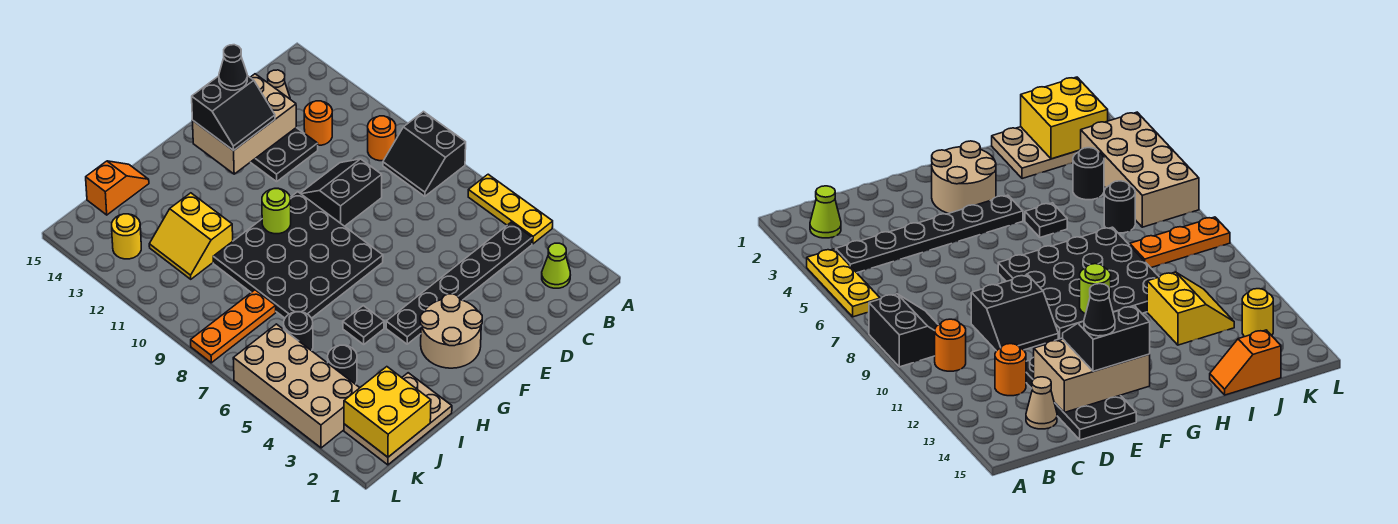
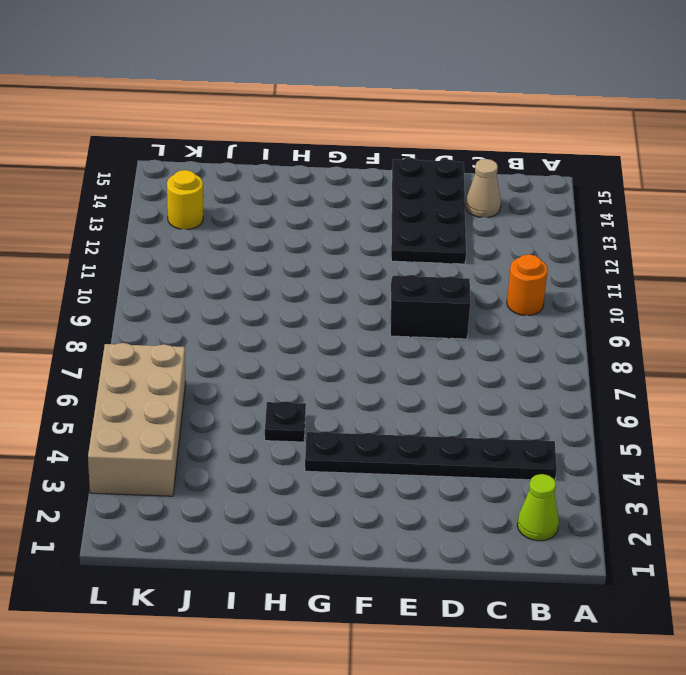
none -> yellow 1x3 plate [468,174,553,244]
none -> black 2x2 slope [383,112,466,196]
none -> orange 1x1 round brick [304,101,332,145]

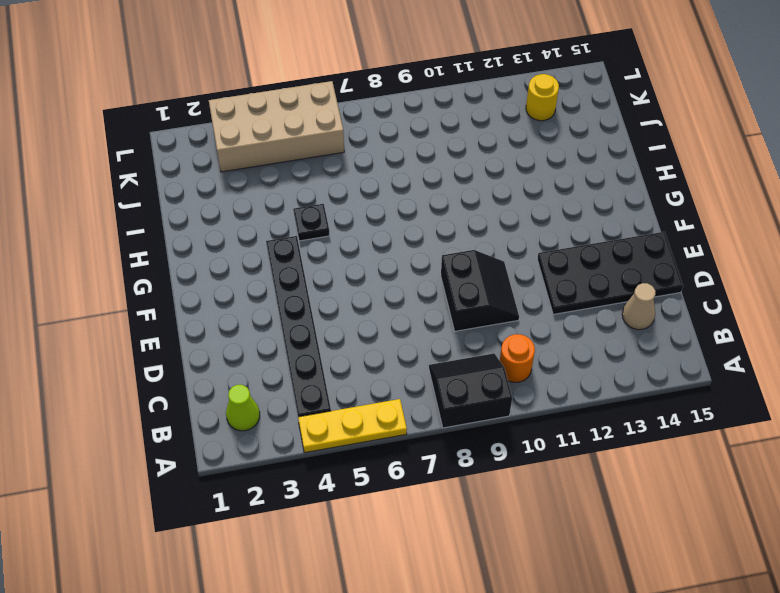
none -> orange 1x1 round brick [304,101,332,145]
none -> tan 2x2 round brick [420,294,482,368]
none -> black 4x4 plate [213,192,383,318]

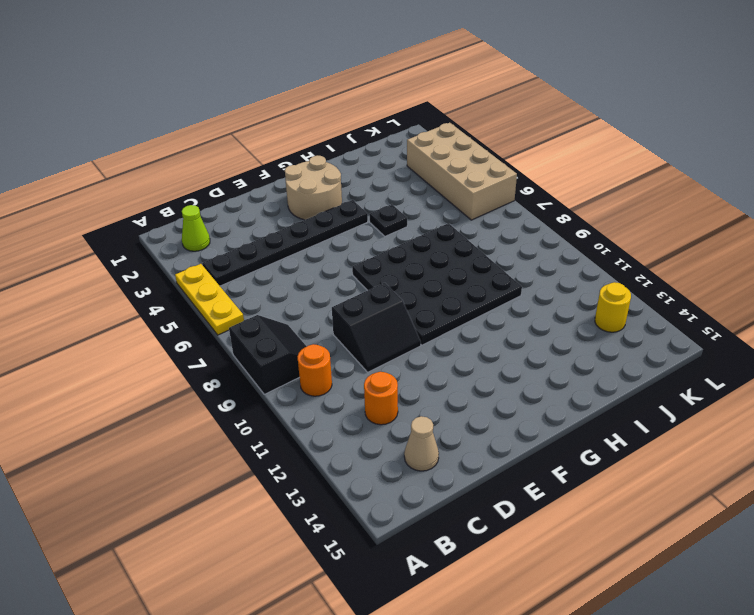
none -> black 2x4 plate [251,128,318,182]
none -> tan 2x3 plate [344,373,452,465]
none -> yellow 2x2 slope [149,193,233,279]

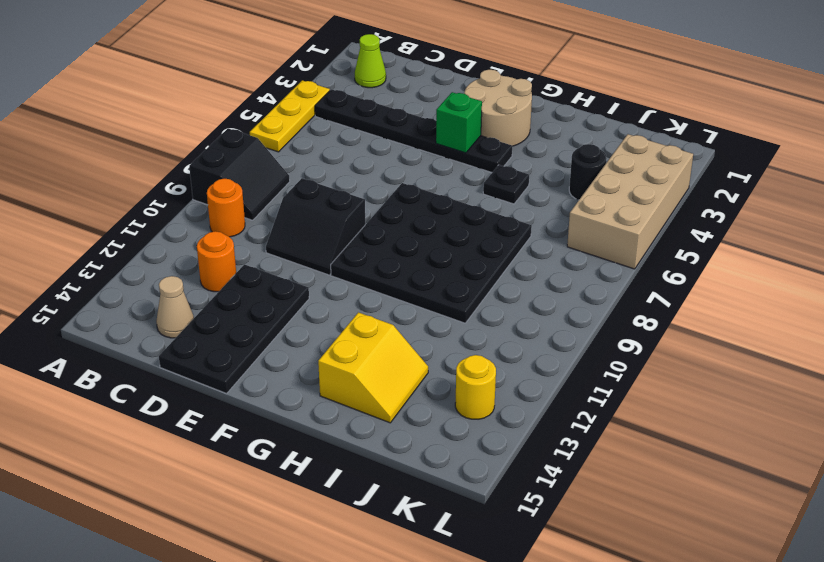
green 1x1 brick [436,92,482,153] -> none
yellow 2x2 slope [318,312,428,423] -> yellow 2x2 slope moved to [149,193,233,279]
none -> tan 2x3 plate [344,373,452,465]
none -> orange 1x2 slope [86,161,149,215]
none -> black 1x1 round brick [284,312,313,351]

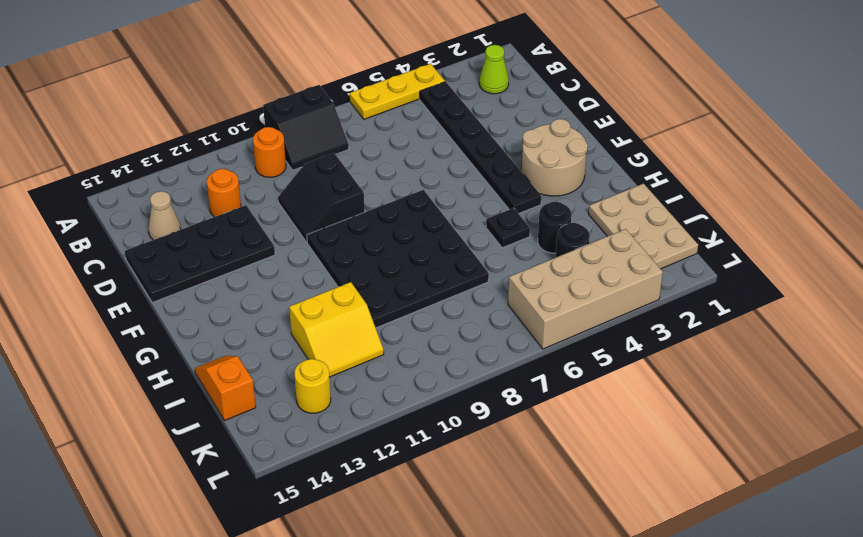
black 1x1 round brick [538,201,572,253] -> black 1x1 round brick moved to [284,312,313,351]
none -> orange 1x3 plate [191,290,276,363]
none -> tan 2x3 brick [193,74,296,174]
none -> lime 1x1 round brick [262,189,291,234]

